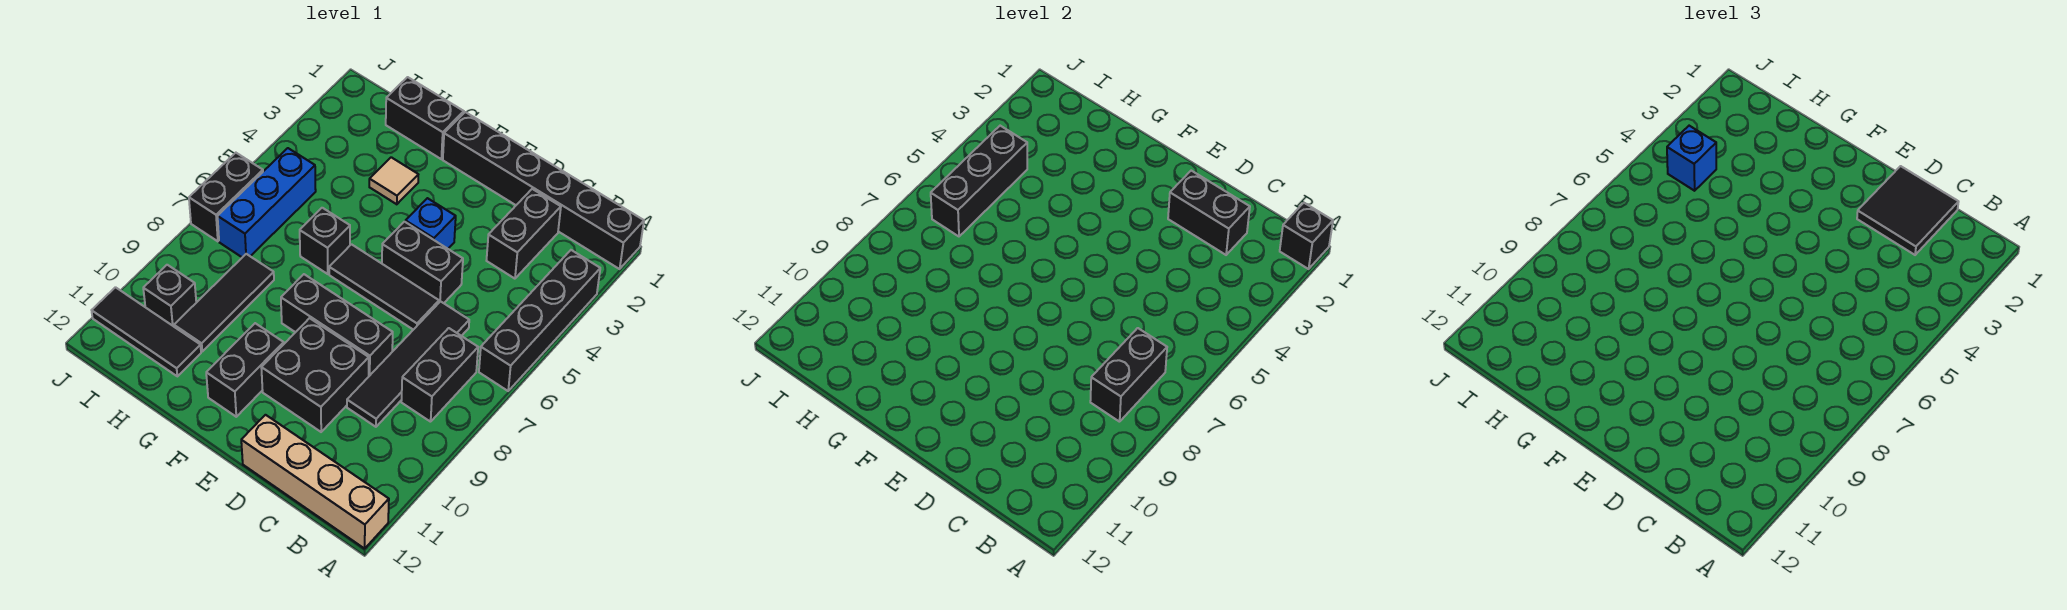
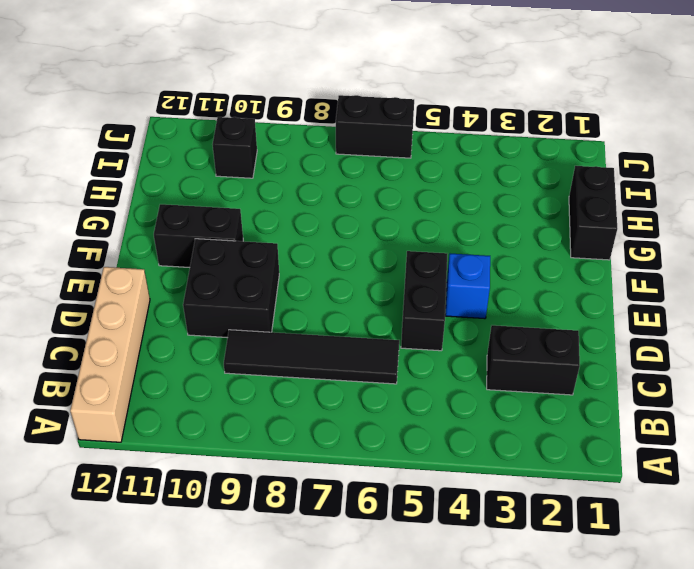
none -> black 1x6 brick [443,112,644,269]
none -> black 1x4 brick [479,250,600,391]
none -> black 1x2 brick [401,328,478,422]

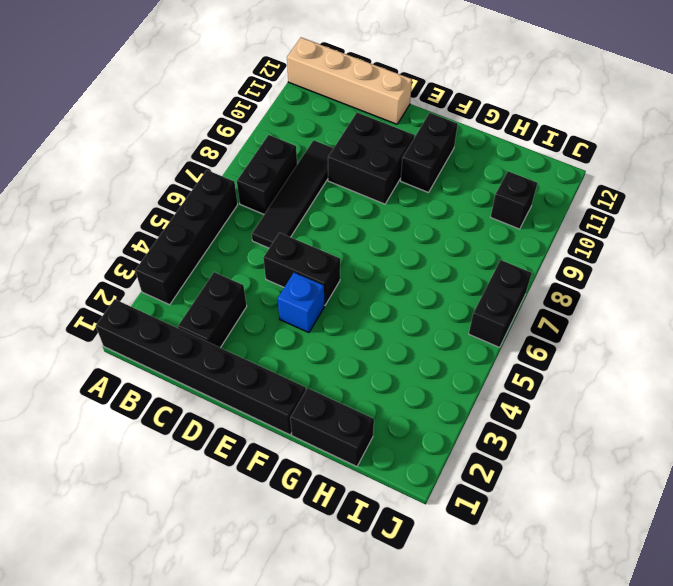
none -> black 1x3 tile [329,244,439,330]
none -> black 1x3 brick [281,274,393,376]
none -> tan 1x1 tile [369,157,418,204]

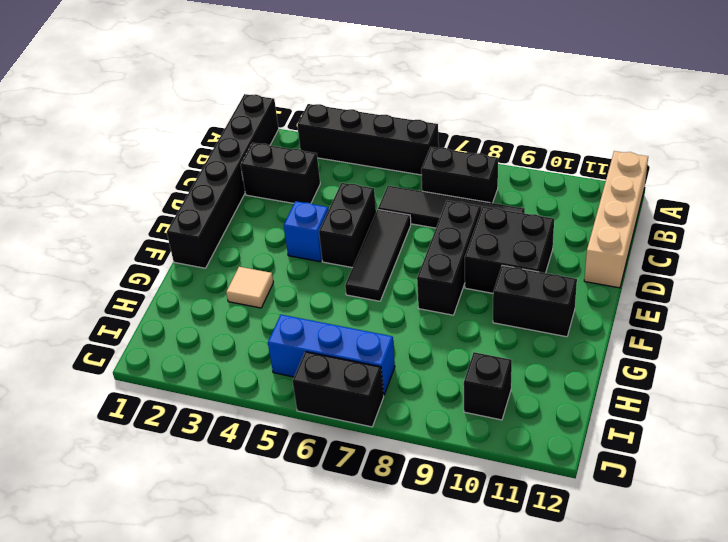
none -> black 1x2 brick [386,77,464,159]
none -> black 1x1 brick [300,208,350,274]
none -> black 1x3 tile [174,254,274,351]

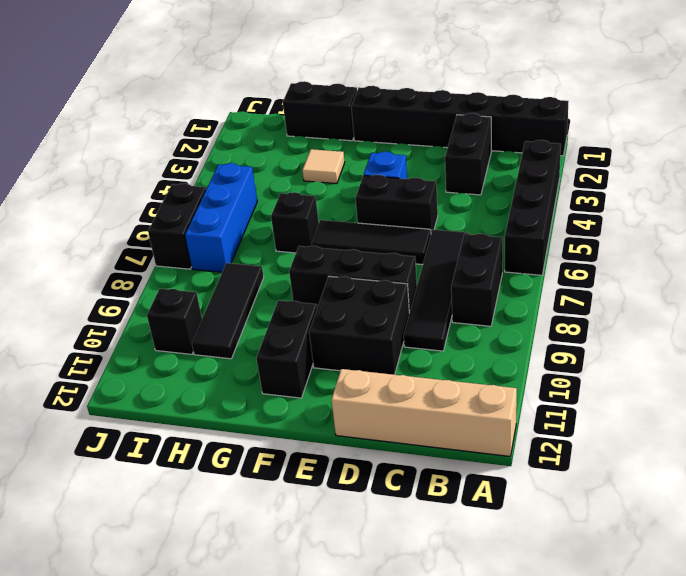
none -> black 1x3 tile [92,287,201,376]
none -> black 1x1 brick [1280,203,1333,269]
none -> black 1x2 brick [1090,328,1167,422]

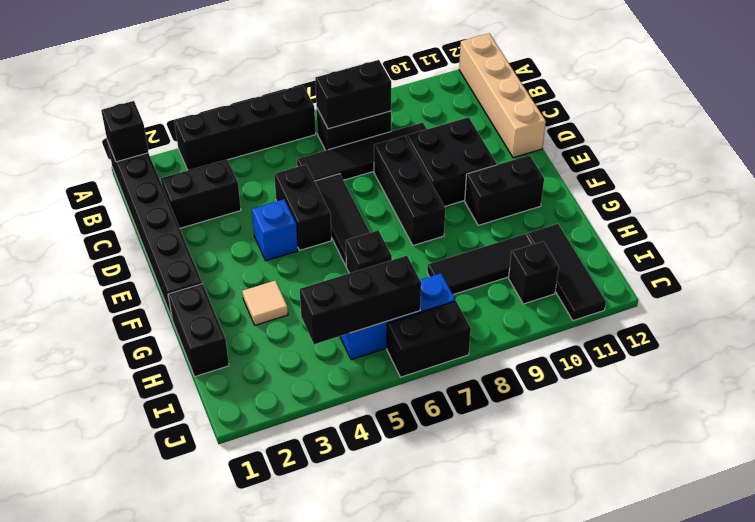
none -> black 1x2 brick [1168,171,1250,255]
none -> black 2x2 tile [1857,166,1958,255]
none -> blue 1x1 brick [1667,126,1716,191]

